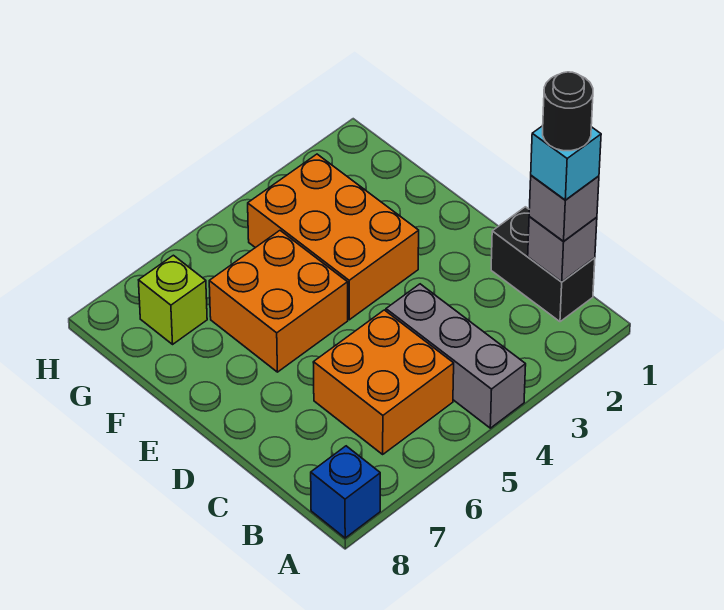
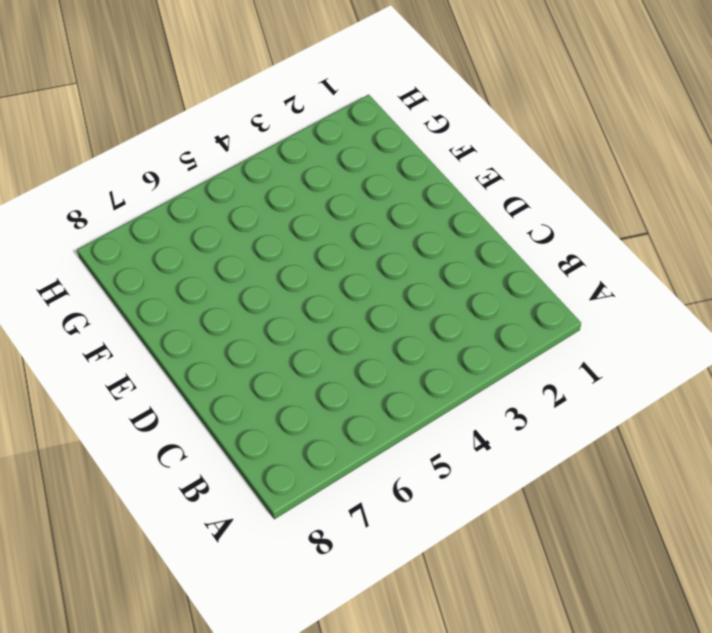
none -> grey 1x3 brick [386,284,526,428]
none -> blue 1x1 brick [311,446,380,538]

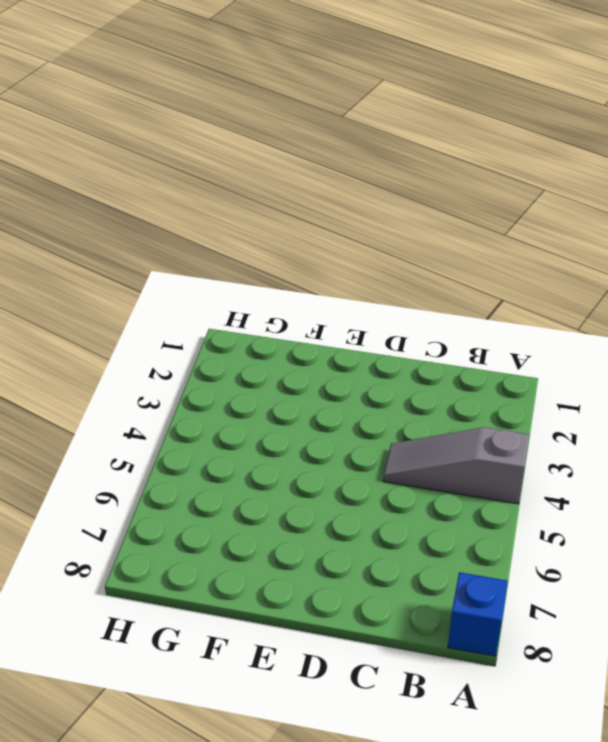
grey 1x3 slope [383,427,529,504] -> grey 1x3 brick [386,284,526,428]
none -> black 1x2 brick [491,207,595,322]
none -> orange 2x2 brick [313,310,454,454]

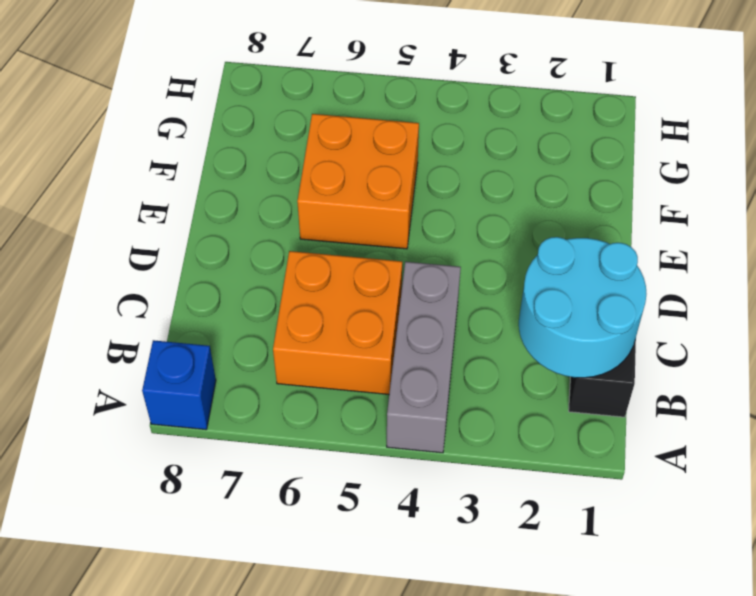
cyan 2x2 round brick [519,237,646,378] -> grey 1x1 brick [528,216,597,282]
none -> orange 2x3 brick [248,154,419,320]
none -> lime 1x1 brick [139,255,207,344]

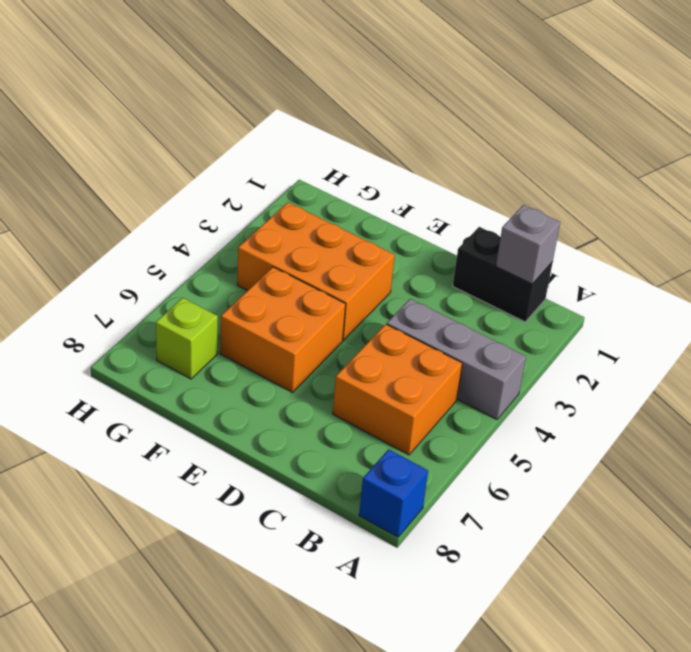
none -> grey 1x1 brick [529,175,599,242]
none -> cyan 1x1 brick [531,126,601,200]

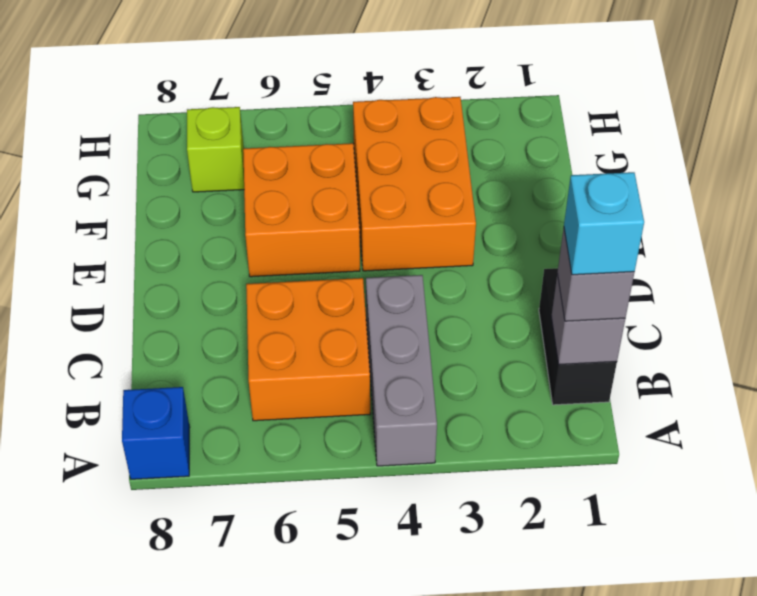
none -> black 1x1 round brick [543,72,593,151]

